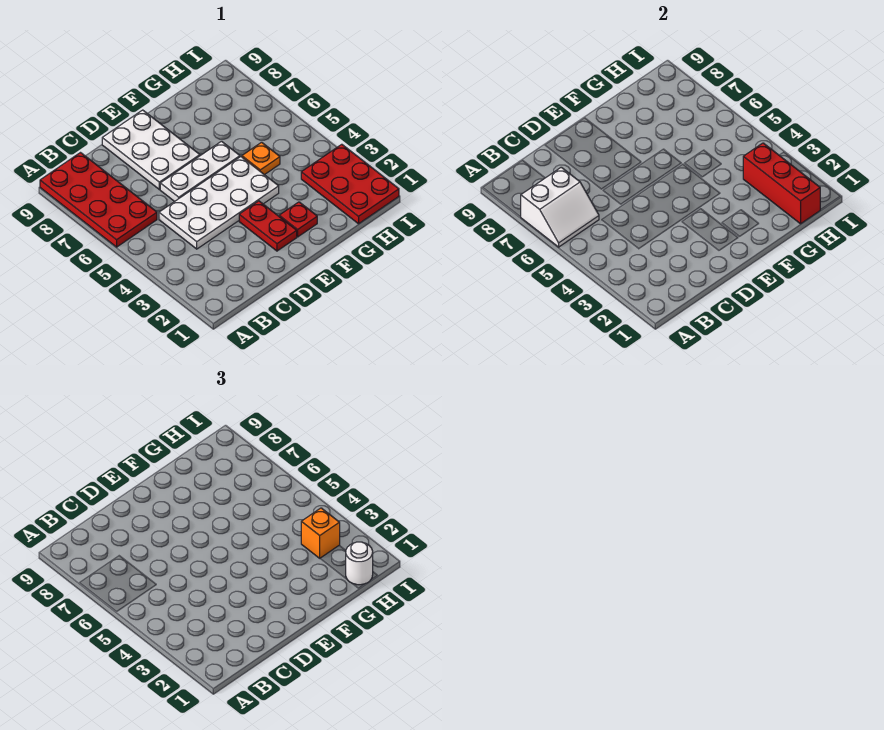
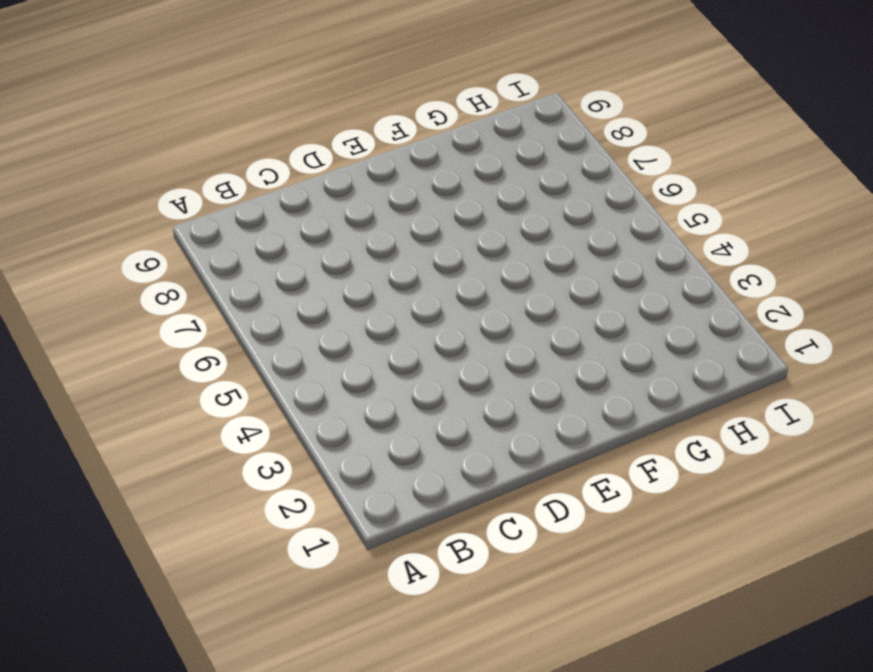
none -> red 2x4 plate [40,153,157,247]
none -> white 2x4 plate [159,157,279,249]
none -> white 1x3 plate [160,141,240,202]

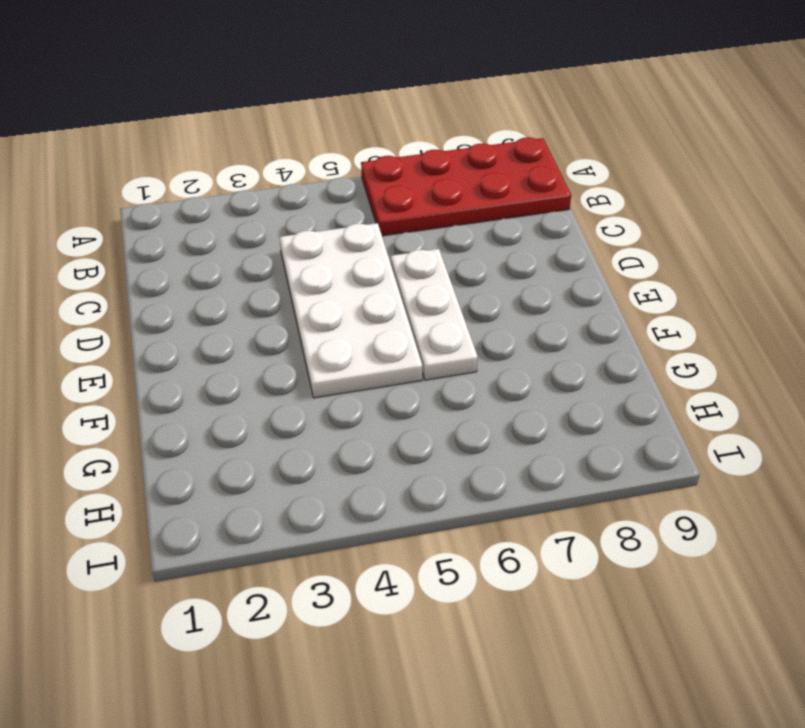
none -> white 2x3 plate [102,110,200,189]
none -> red 1x2 plate [239,201,297,251]
none -> red 1x1 plate [279,202,317,237]

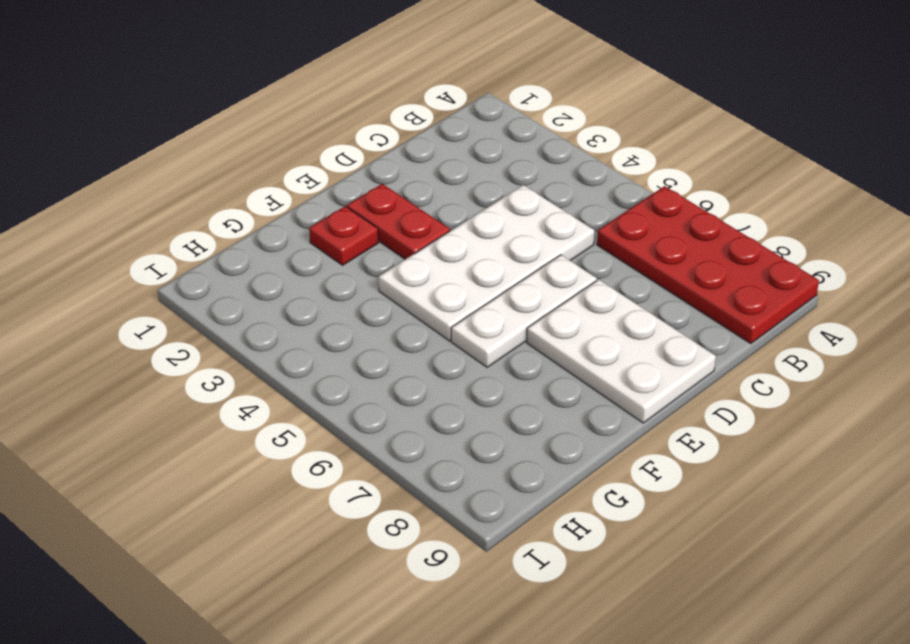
none -> orange 1x1 plate [242,142,280,175]
none -> red 2x3 plate [301,144,399,224]
none -> white 2x2 slope [521,167,599,247]

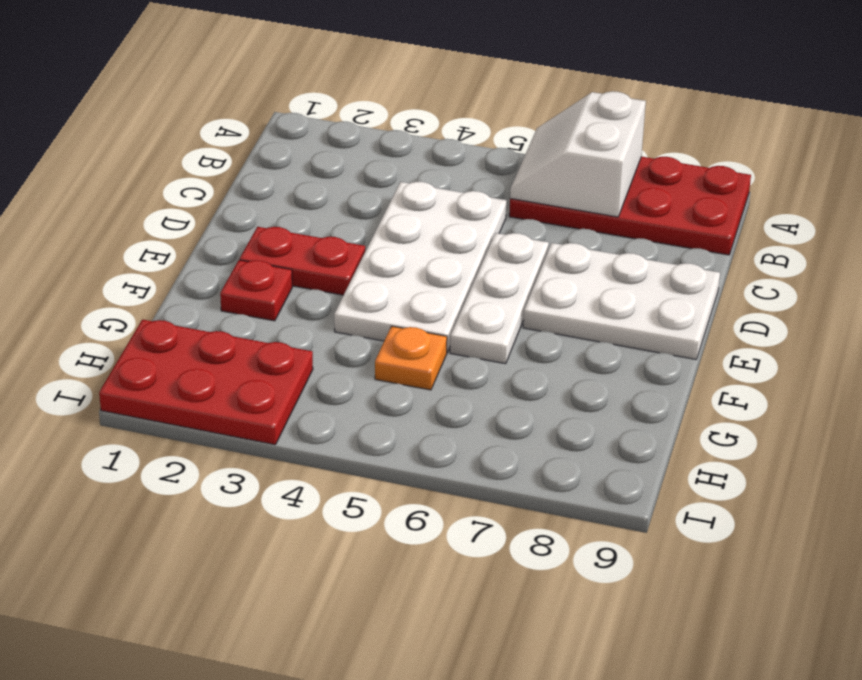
none -> red 1x3 brick [743,143,820,224]
none -> white 1x1 round brick [346,542,373,585]
none -> orange 1x1 brick [301,508,340,558]

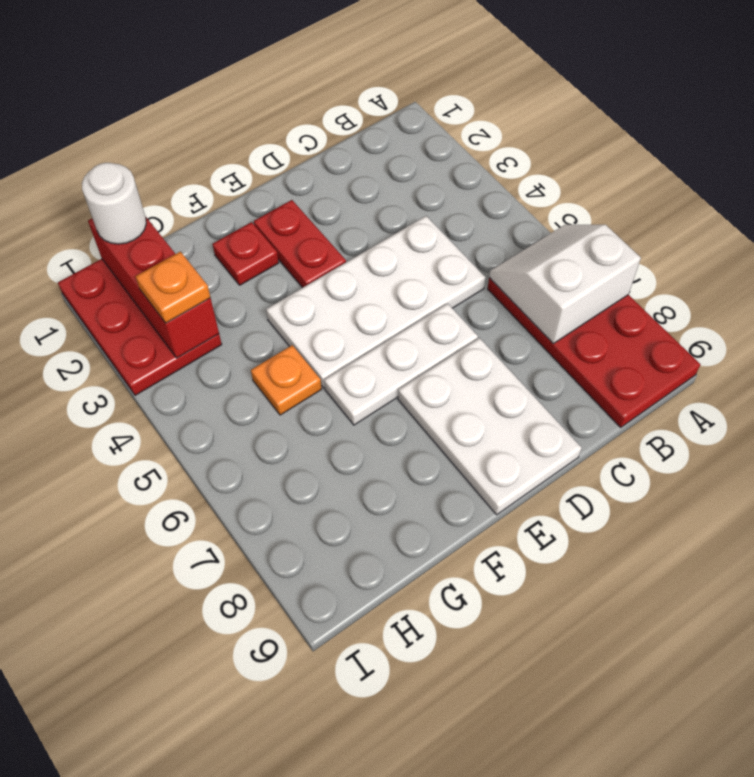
orange 1x1 plate [136,252,210,323] -> orange 1x1 brick [301,508,340,558]

